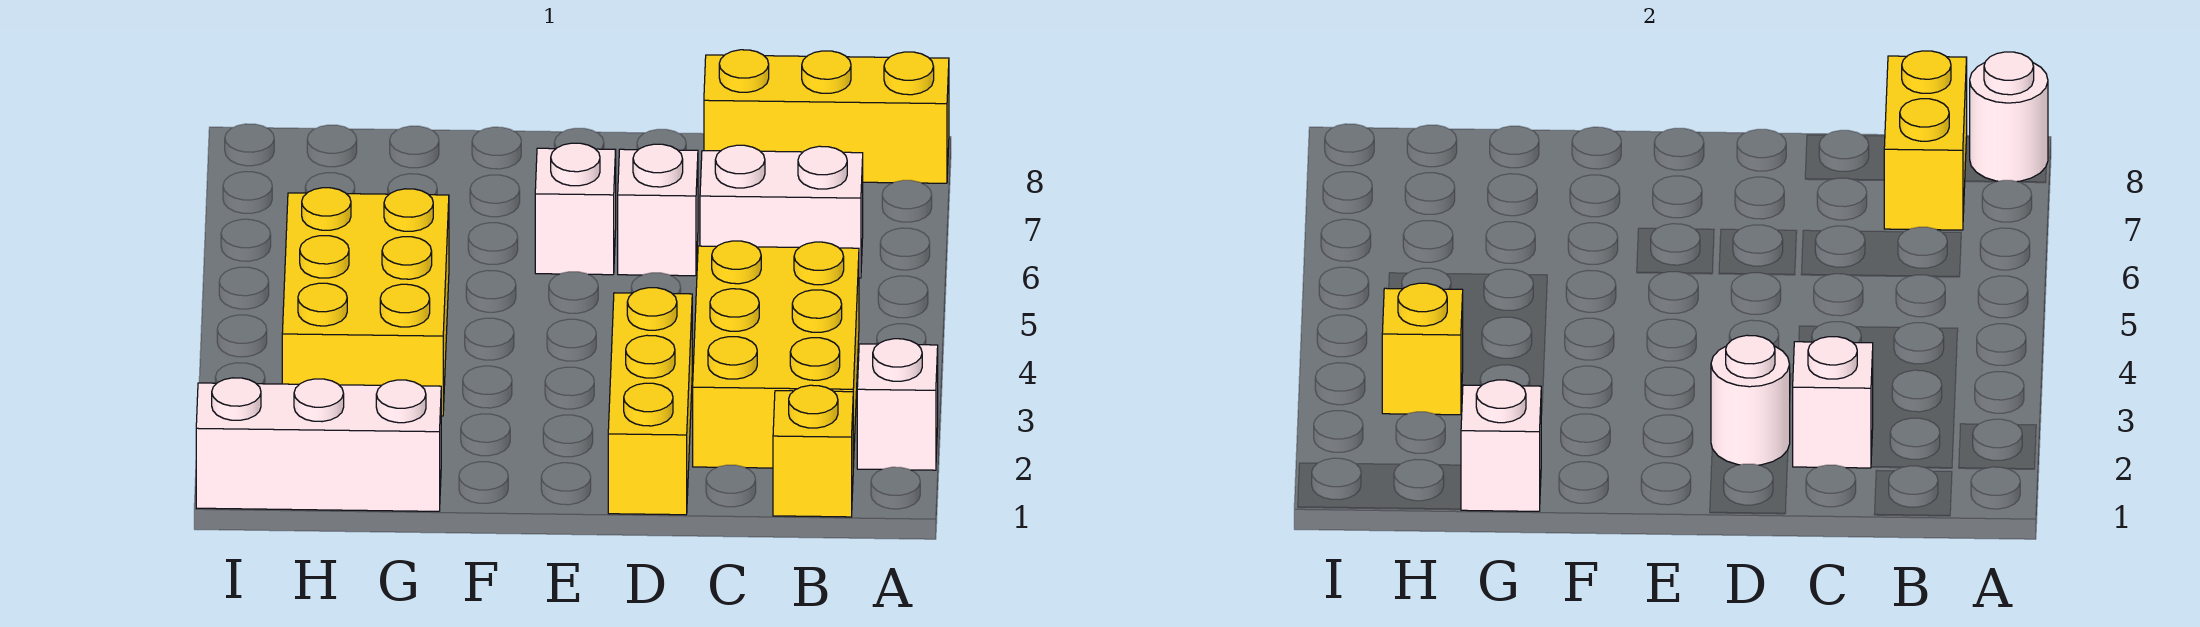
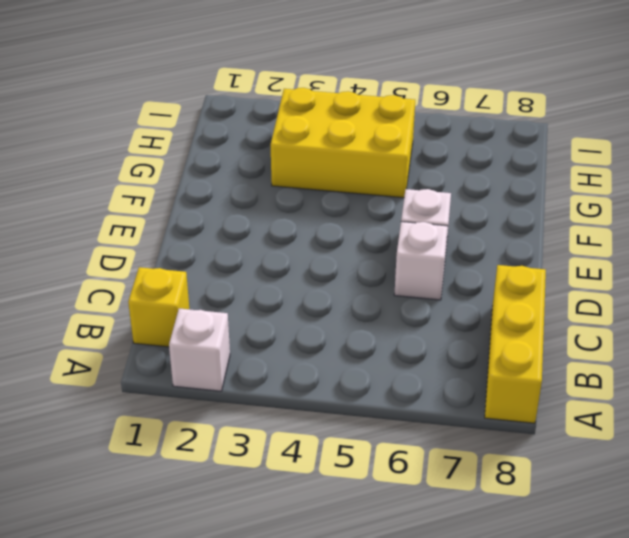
none -> yellow 2x3 brick [693,241,859,468]
none -> white 1x2 brick [700,145,863,278]
none -> yellow 1x3 brick [608,288,692,515]

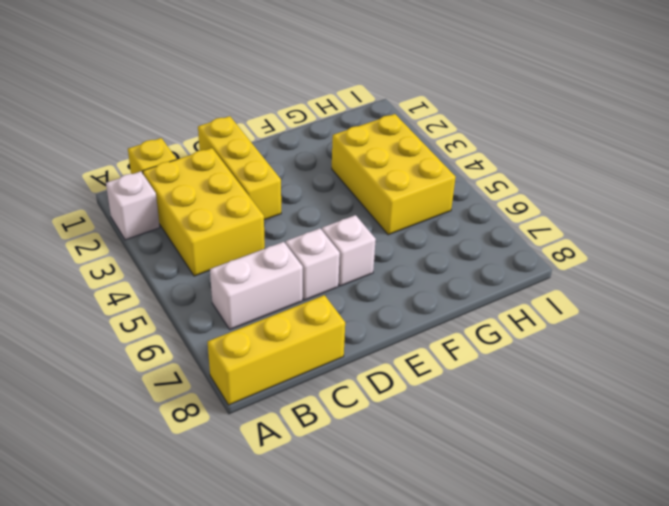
none -> white 1x3 brick [196,378,441,511]
none -> white 1x1 round brick [1970,52,2048,182]
none -> yellow 1x2 brick [1884,51,1967,230]

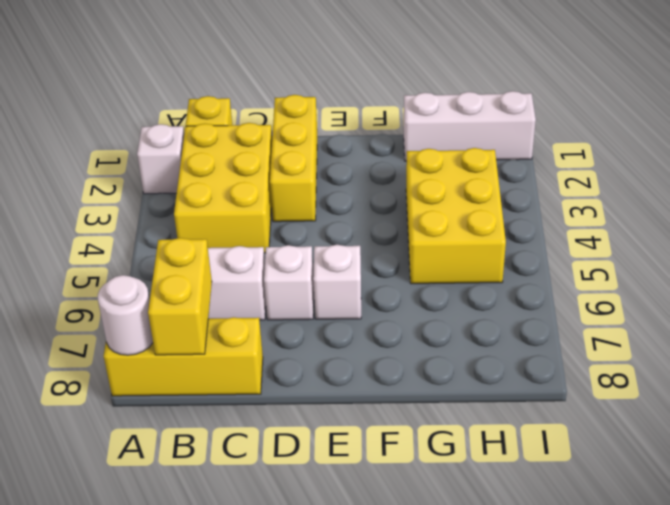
none -> white 1x1 brick [1793,337,1873,468]
none -> white 1x1 round brick [1711,335,1790,465]
none -> white 1x1 brick [1461,380,1541,511]

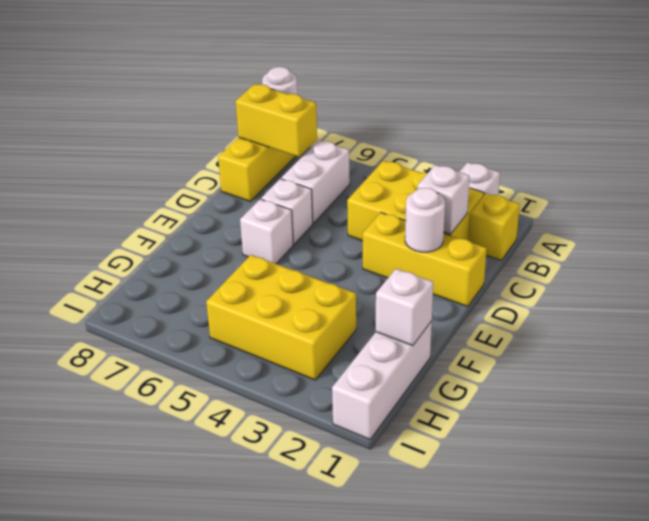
none -> yellow 1x1 brick [1382,283,1463,415]

